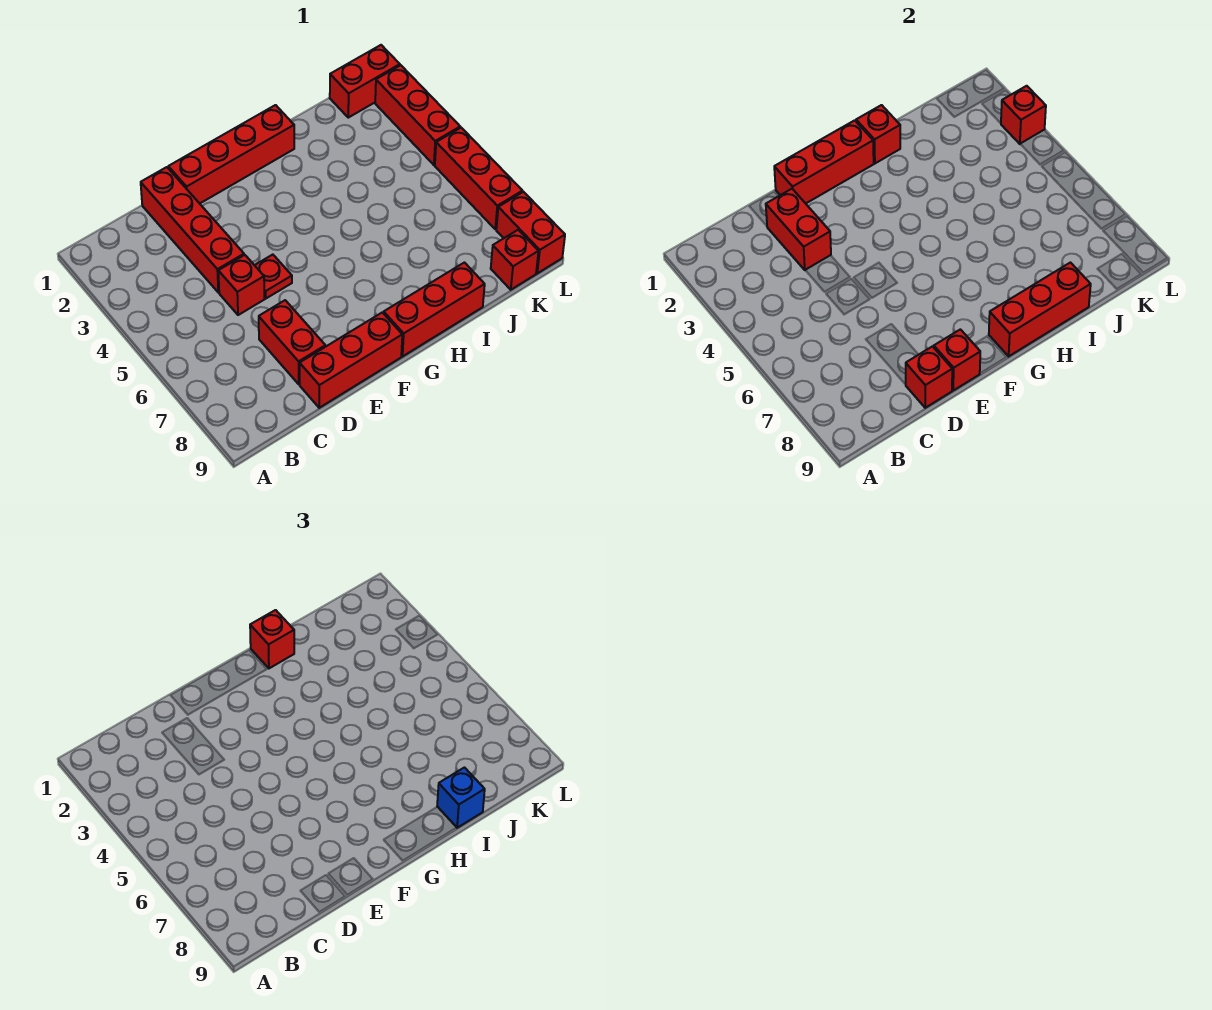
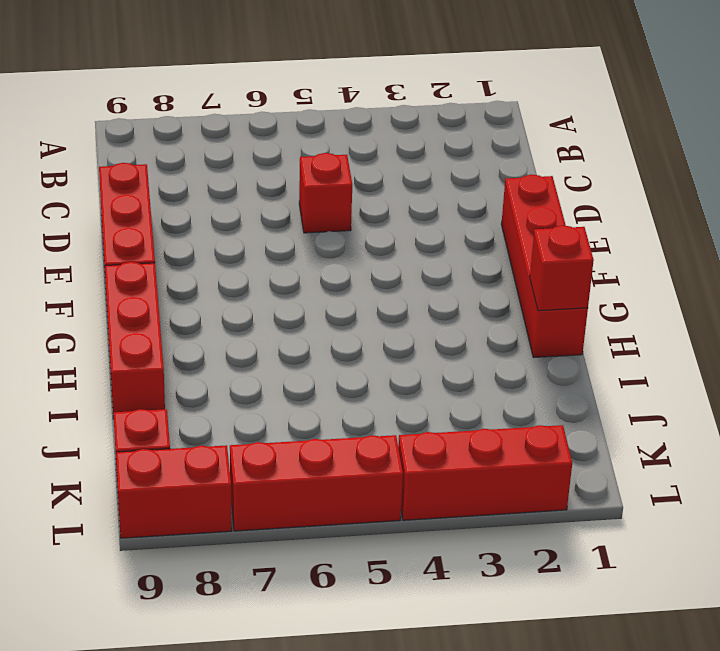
none -> red 1x4 brick [141,167,244,292]
none -> red 1x2 brick [259,300,325,384]
none -> red 1x1 plate [255,255,292,298]

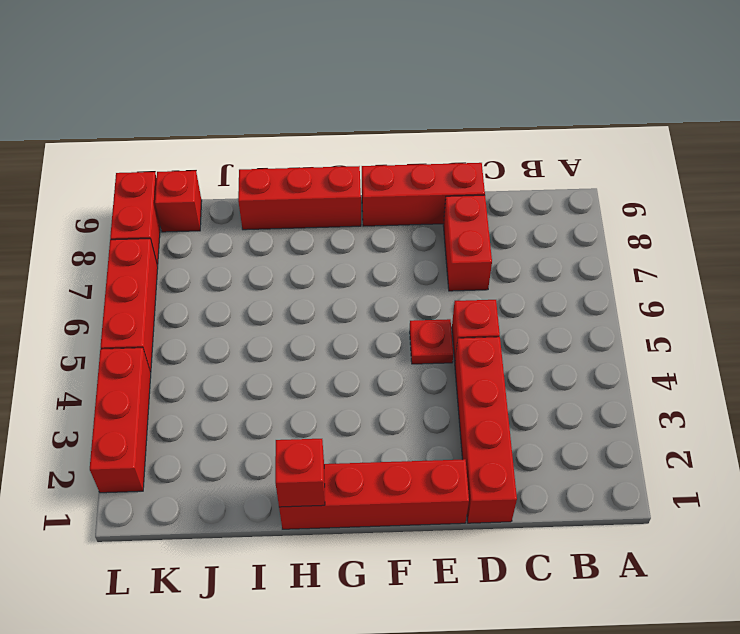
none -> red 1x2 brick [330,45,400,118]
none -> red 1x2 brick [766,189,831,270]
none -> red 1x1 brick [906,346,952,408]

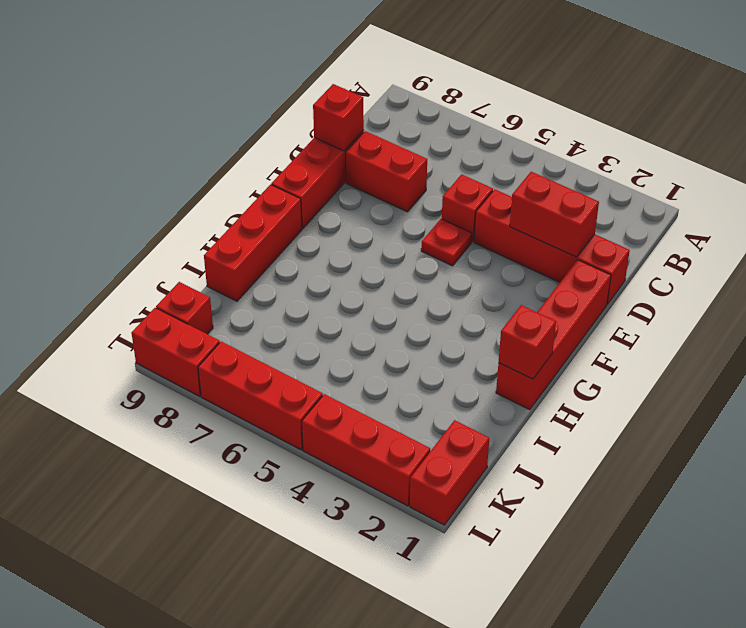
none -> red 1x3 brick [774,120,874,203]
none -> red 1x1 brick [934,329,980,390]
none -> red 1x3 brick [989,263,1091,356]

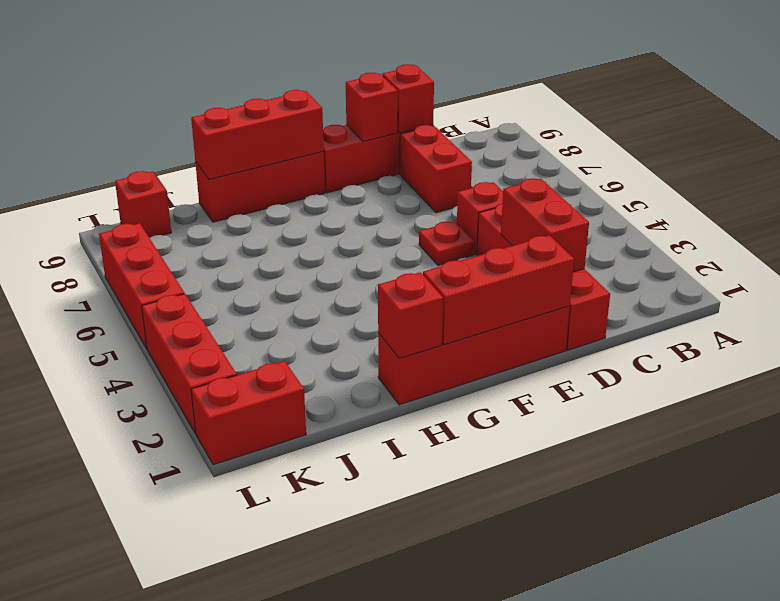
none -> red 1x2 brick [496,192,565,273]
none -> red 1x1 brick [1001,86,1046,144]
none -> red 1x1 brick [250,610,294,668]

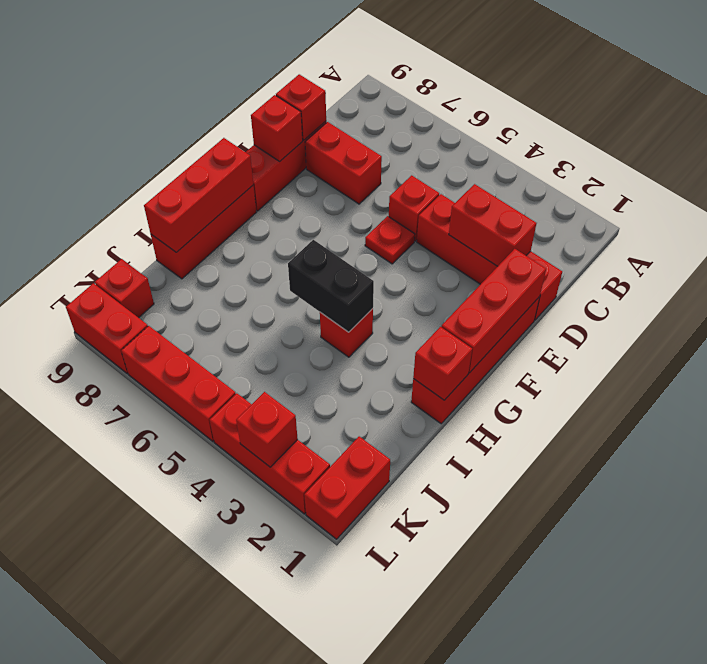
red 1x1 brick [320,309,373,357] -> red 1x1 brick moved to [250,610,294,668]
black 1x2 brick [288,240,374,332] -> none
none -> blue 1x1 brick [437,768,485,828]

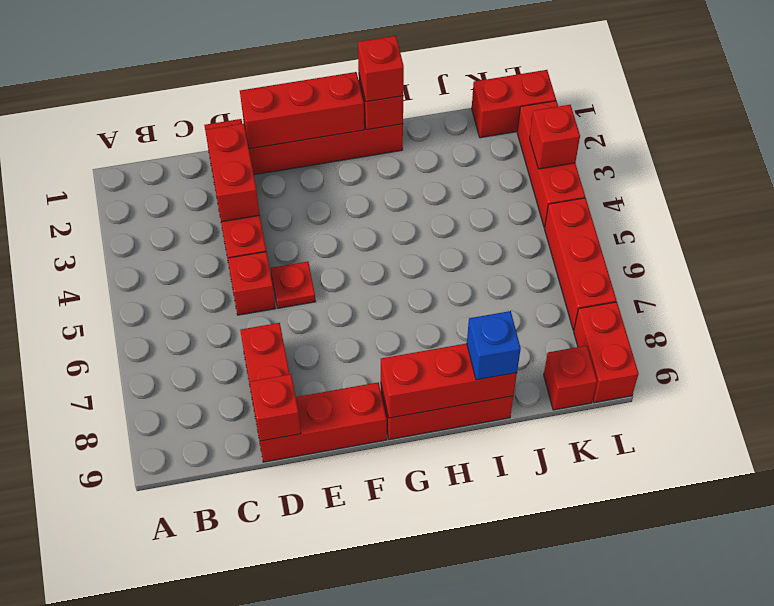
none -> red 1x1 brick [934,329,980,390]

